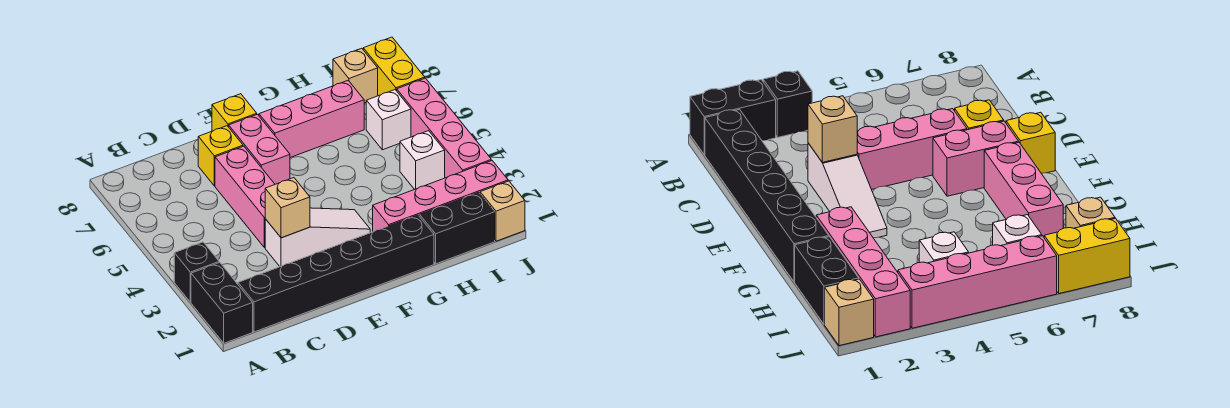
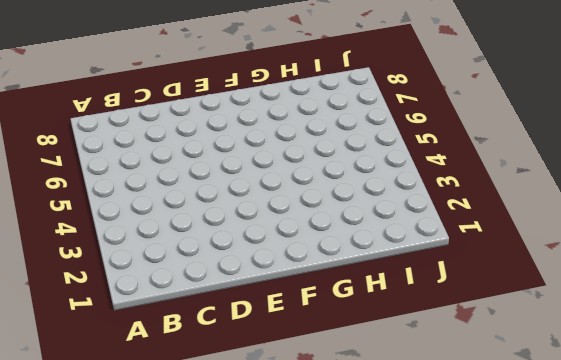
none -> black 1x2 brick [191,263,253,343]
none -> black 1x1 brick [174,242,219,302]
none -> black 1x6 brick [238,215,434,332]

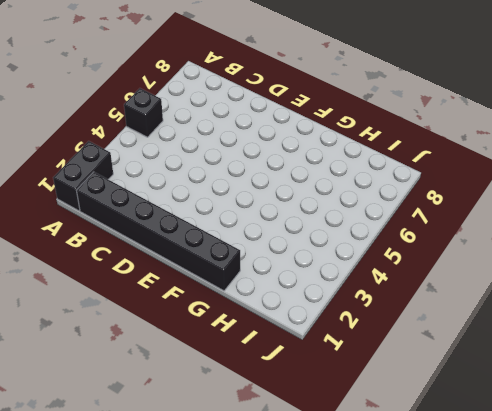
black 1x1 brick [124,88,163,137] -> black 1x1 brick moved to [174,242,219,302]
none -> white 1x3 slope [265,208,370,267]
none -> pink 1x3 brick [215,146,275,248]
none -> yellow 1x1 brick [198,126,243,186]

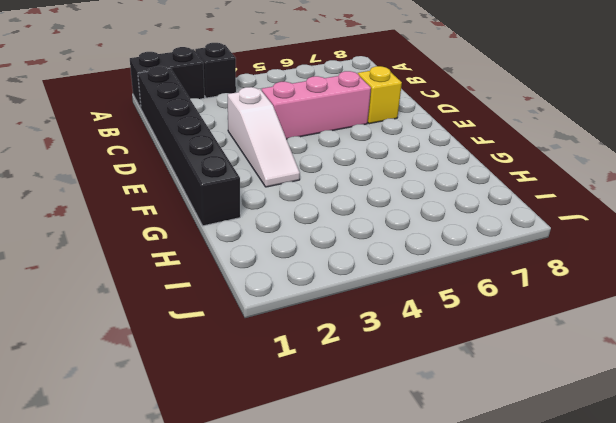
none -> pink 1x2 brick [229,114,290,184]
none -> yellow 1x1 brick [212,94,257,131]
none -> pink 1x3 brick [259,81,364,158]

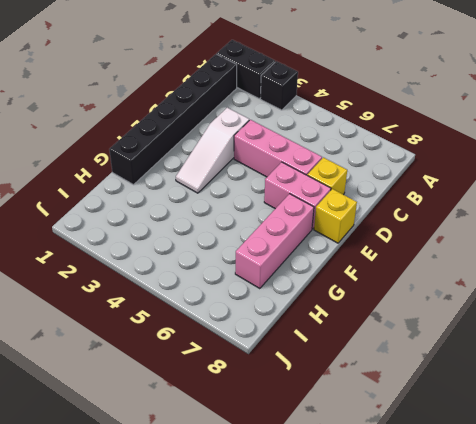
none -> pink 1x4 brick [373,161,508,232]
none -> black 1x2 brick [420,192,495,264]
none -> white 1x1 brick [400,131,445,189]

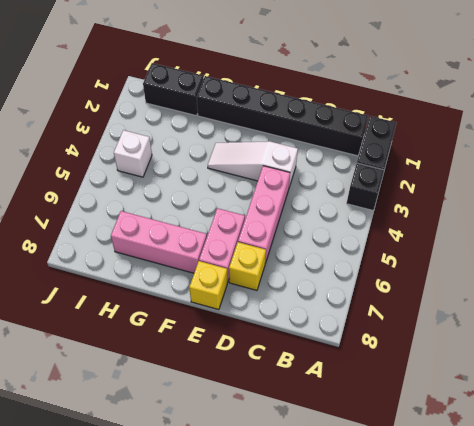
none -> pink 1x4 brick [373,161,508,232]
none -> white 1x1 brick [366,90,411,150]
none -> tan 1x1 brick [333,48,378,103]

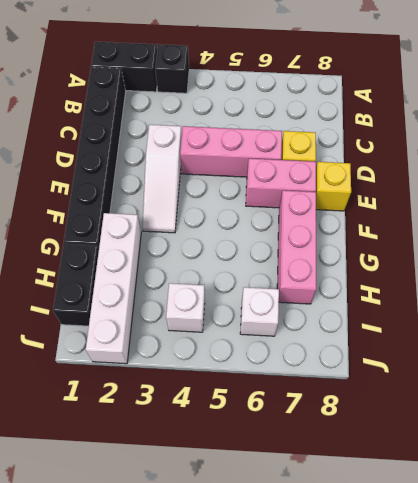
white 1x4 brick [86,213,141,364] -> pink 1x4 brick [373,161,508,232]
none -> tan 1x1 brick [333,48,378,103]
none -> tan 1x1 brick [480,181,525,241]
none -> pink 1x4 brick [397,78,491,178]

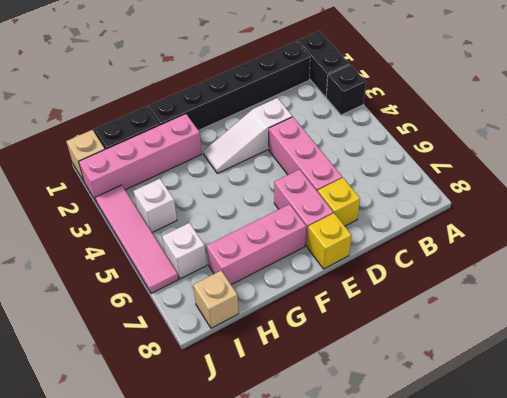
pink 1x4 tile [95,185,178,293] -> pink 1x4 brick [397,78,491,178]
none -> yellow 1x2 brick [363,37,425,96]
none -> tan 1x1 brick [265,178,310,238]

